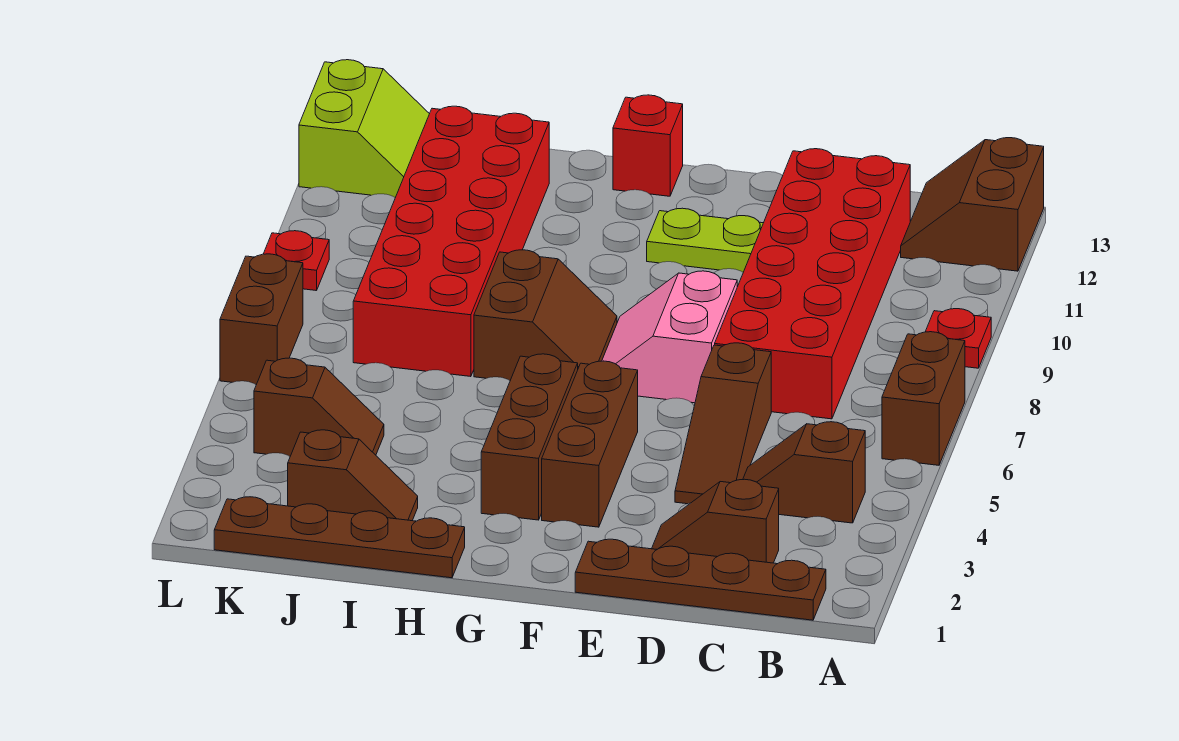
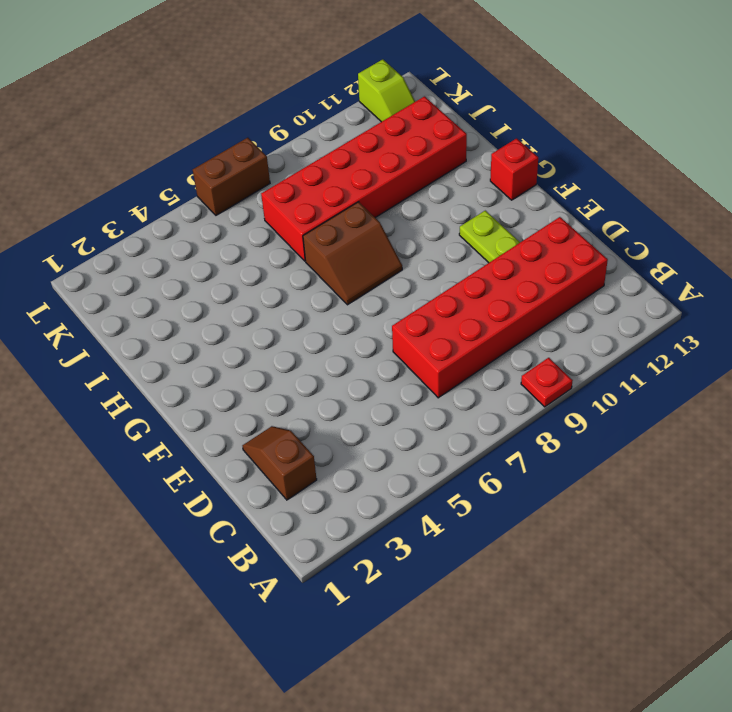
lime 1x2 slope [358,59,415,122] -> lime 2x2 slope [299,60,429,198]
none -> brown 1x2 brick [882,332,965,465]
none -> brown 2x2 slope [901,138,1044,271]
none -> brown 1x4 plate [575,539,826,620]

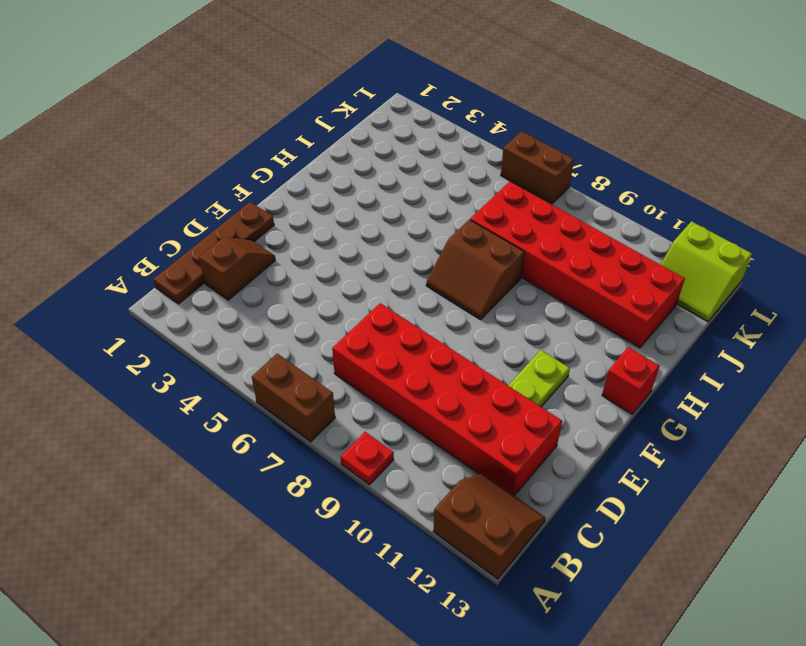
none -> brown 1x2 slope [743,422,865,523]
none -> brown 1x3 slope [675,343,771,504]
none -> pink 2x2 slope [602,271,737,403]

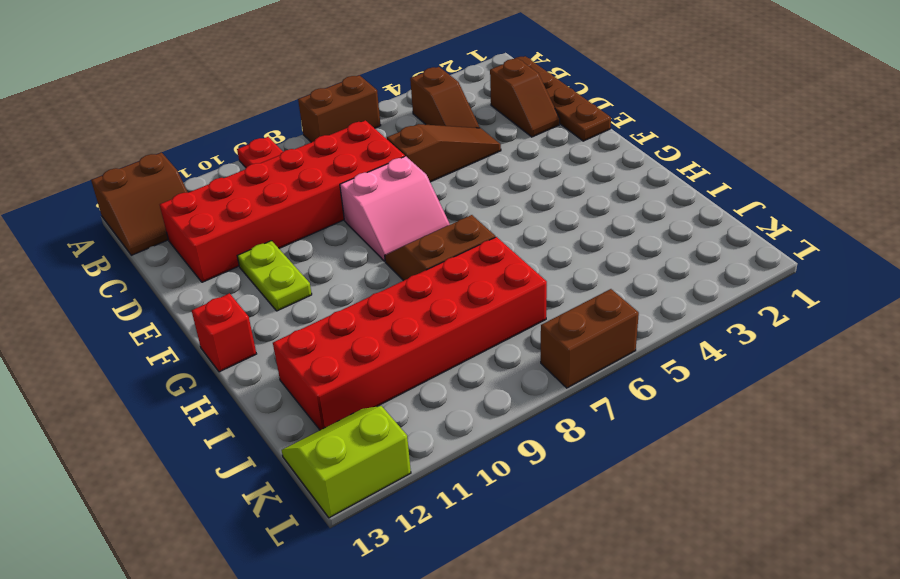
none -> brown 1x3 brick [542,361,638,527]
none -> brown 1x3 brick [481,354,578,520]
none -> brown 1x4 plate [214,497,465,578]

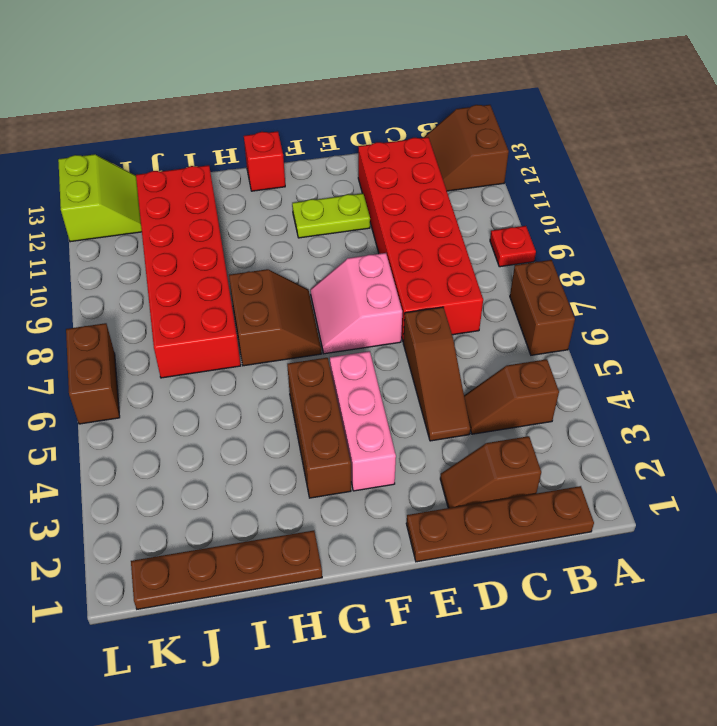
pink 1x3 brick [330,351,396,491] -> brown 1x3 brick [542,361,638,527]
none -> brown 1x2 slope [288,430,418,521]
none -> brown 1x2 slope [254,358,384,456]
none -> red 1x1 plate [264,231,329,291]

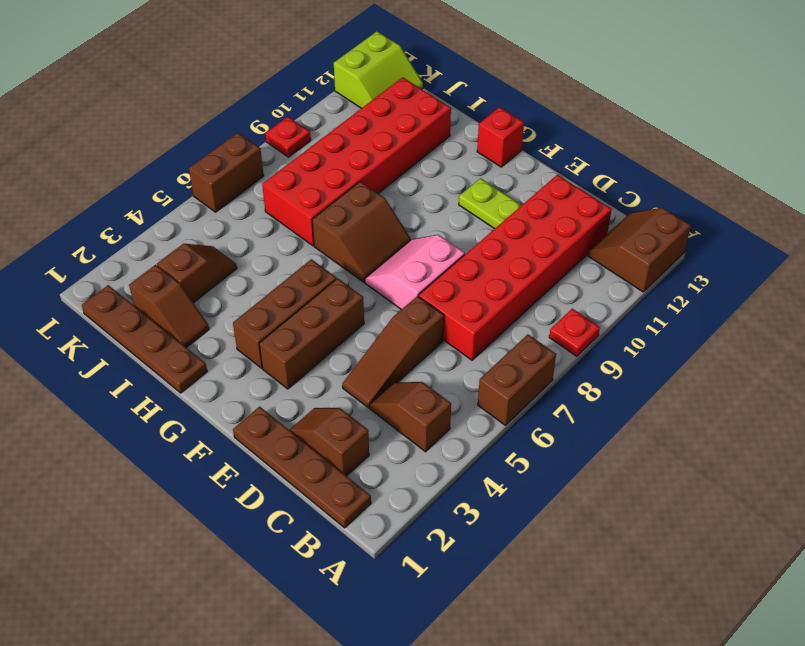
brown 1x2 slope [157,244,237,303] -> brown 1x2 slope turned to [254,358,384,456]

